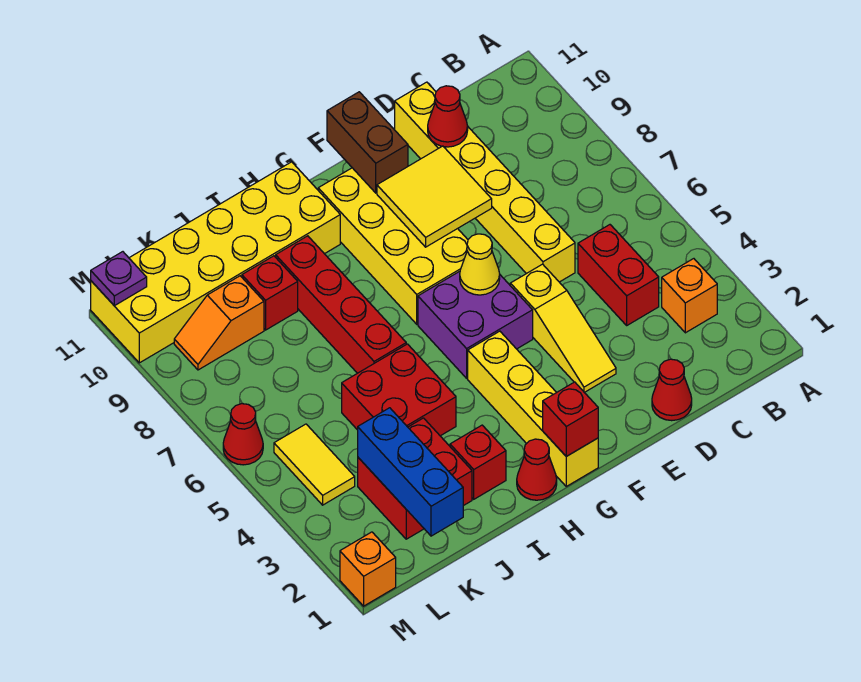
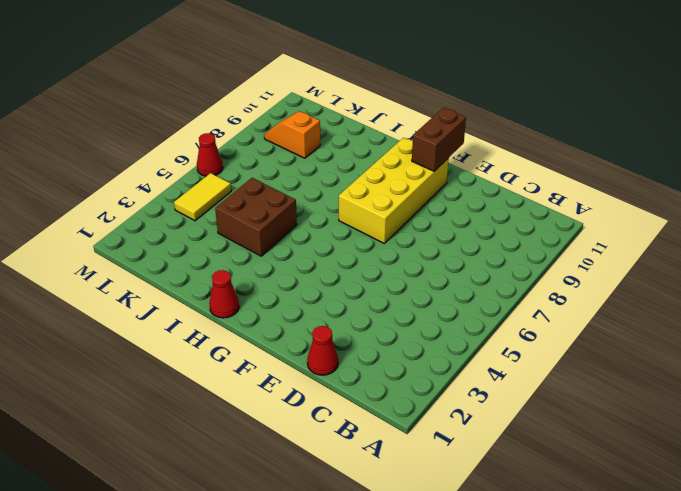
brown 2x2 brick [215,178,297,256] -> red 2x2 brick [342,344,456,436]
none -> orange 1x1 brick [662,259,717,333]
none -> red 1x2 brick [578,225,659,325]
none -> yellow 1x6 brick [395,82,575,282]

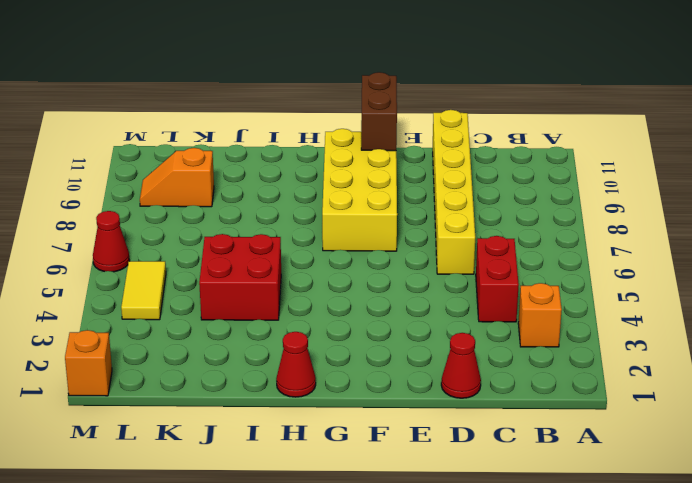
none -> yellow 1x3 slope [510,264,616,393]
none -> purple 2x2 brick [418,271,533,378]
none -> yellow 1x4 brick [468,331,598,486]

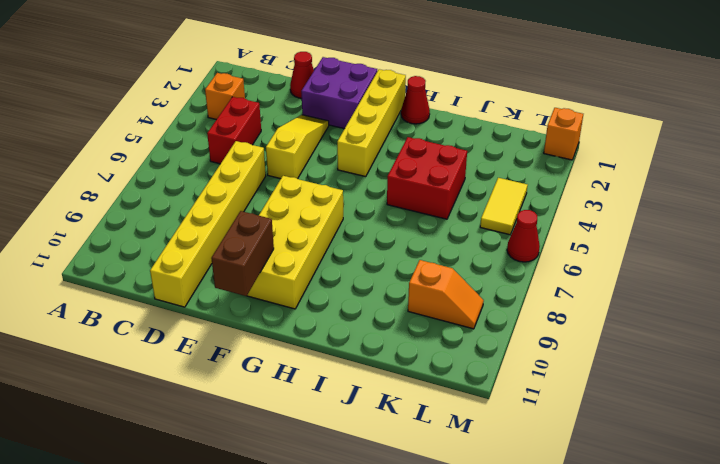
purple 2x2 brick [301,57,377,129] -> purple 2x2 brick moved to [418,271,533,378]
none -> yellow 2x6 brick [91,162,340,363]
none -> red 1x1 brick [450,425,506,499]
none -> red 1x4 brick [276,236,406,373]

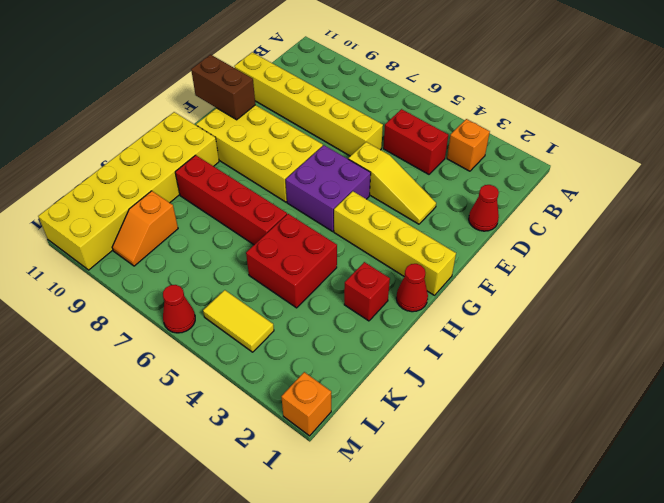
none -> red 2x2 brick [358,418,472,539]
none -> red 1x1 brick [242,256,298,330]
none -> red 1x1 cone [428,86,468,147]

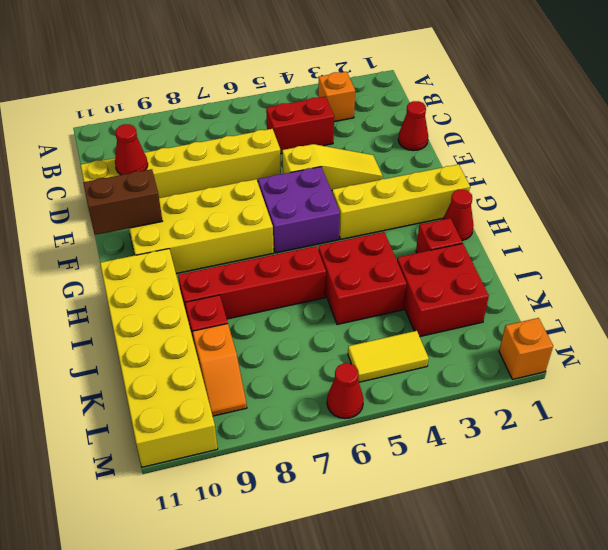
none -> yellow 2x2 tile [377,146,492,247]
none -> yellow 1x1 cone [460,234,500,295]
none -> red 1x1 brick [543,382,598,456]

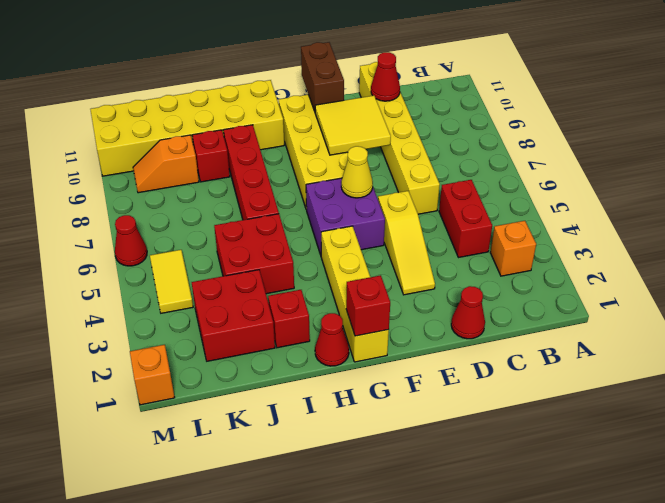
none -> blue 1x3 brick [358,408,463,536]
none -> purple 1x1 plate [91,252,147,306]

